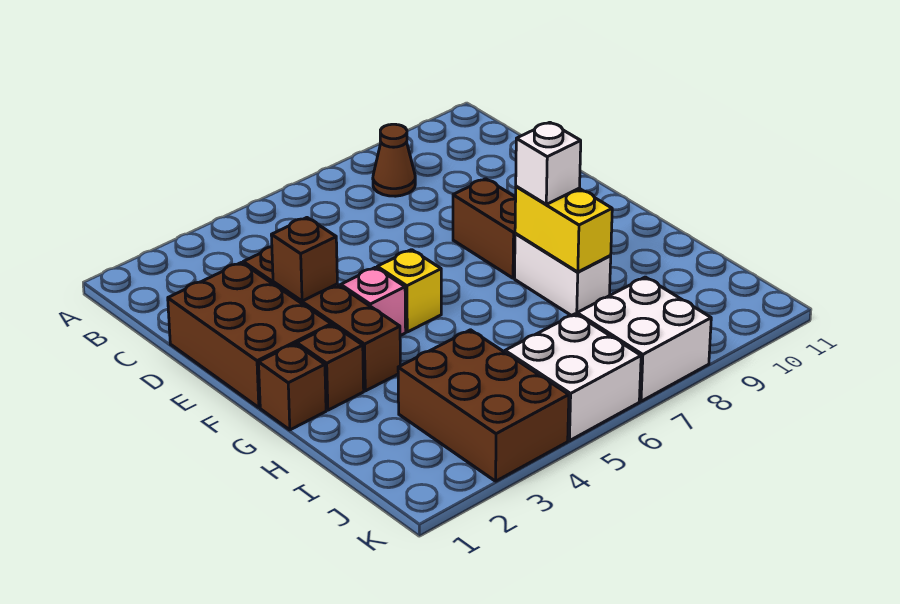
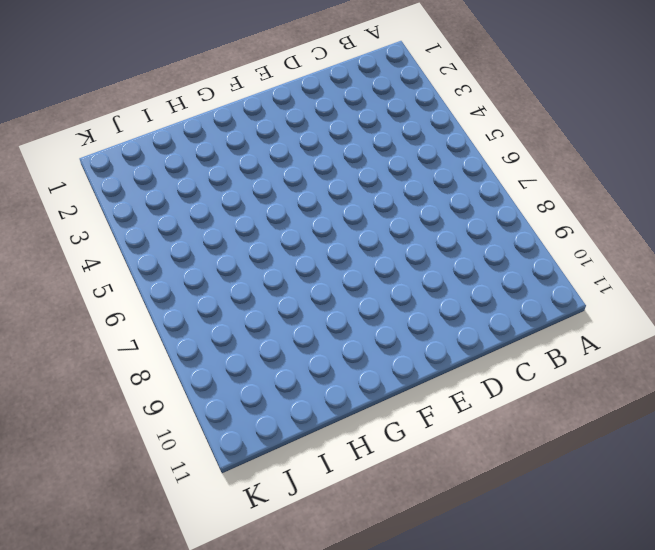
none -> brown 1x1 cone [373,124,415,196]
none -> brown 2x3 brick [168,263,331,408]
none -> brown 1x4 brick [243,247,400,391]

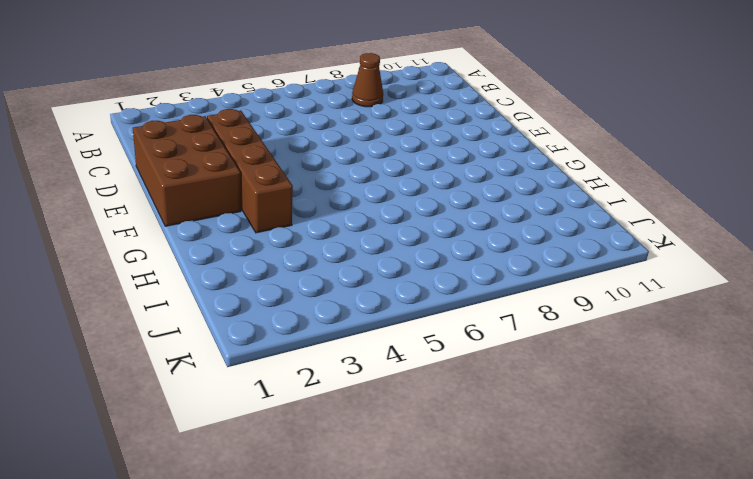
none -> brown 1x2 brick [453,179,516,278]
none -> pink 1x1 brick [341,267,406,336]
none -> yellow 1x1 brick [377,250,441,332]

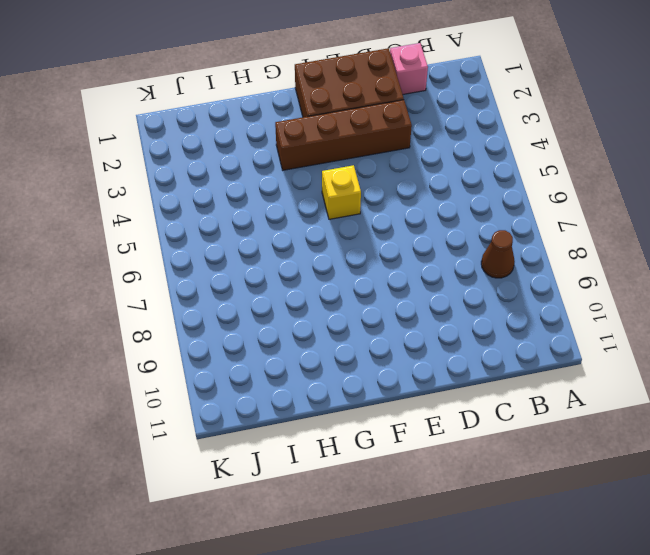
pink 1x1 brick [390,43,428,94] -> pink 1x1 brick moved to [341,267,406,336]
none -> brown 1x2 brick [453,179,516,278]
none -> brown 1x1 brick [259,344,326,430]
none -> brown 1x1 brick [297,325,364,410]

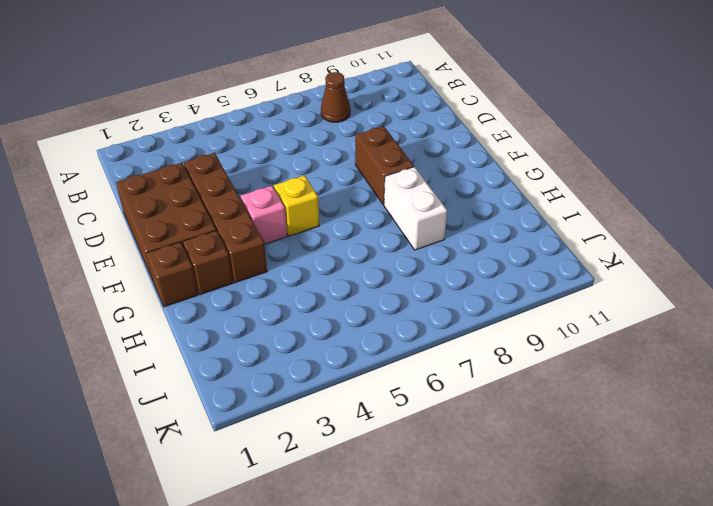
none -> brown 2x3 brick [398,330,569,481]
none -> white 2x2 brick [505,314,641,441]
none -> white 2x2 brick [577,277,711,401]

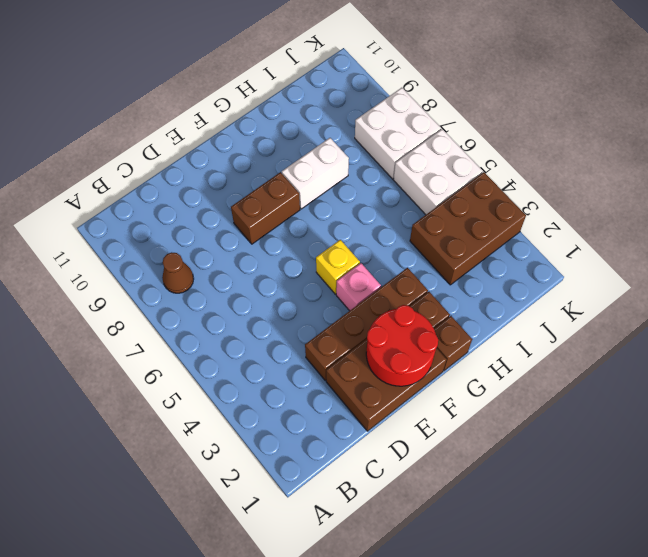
red 2x2 round brick [366,305,438,386] -> none
none -> brown 1x1 brick [271,218,337,301]
none -> yellow 1x2 brick [515,186,612,272]
none -> white 1x1 brick [516,122,581,204]

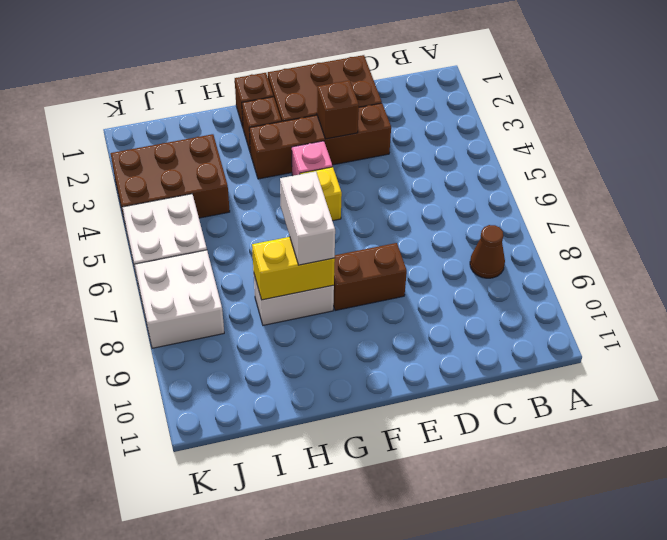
white 1x2 brick [280,171,335,265] -> white 1x1 brick [516,122,581,204]

